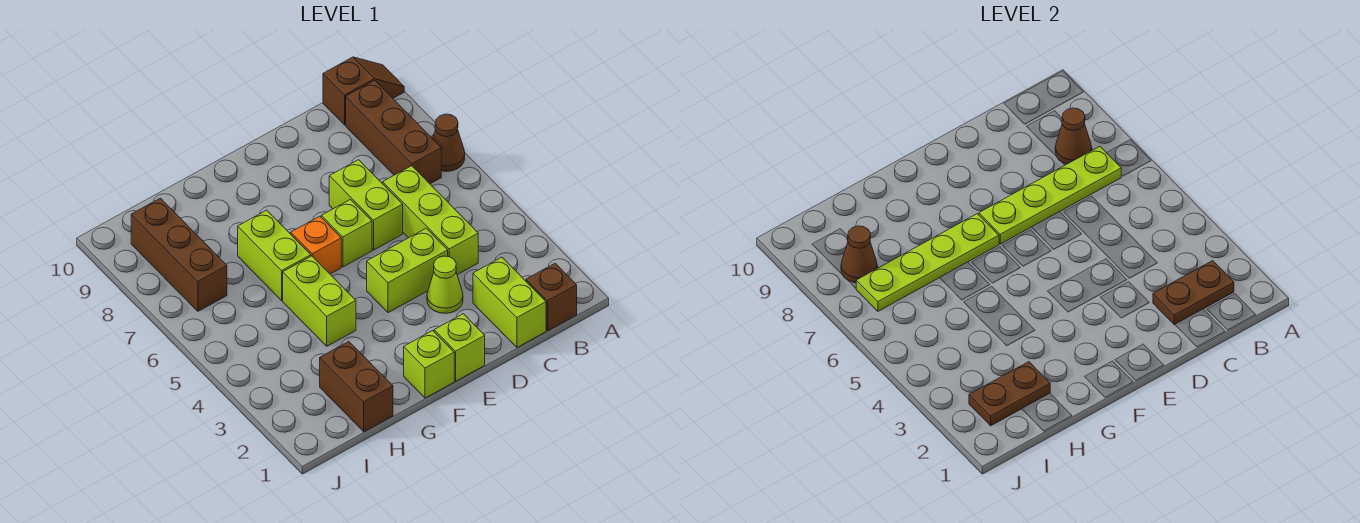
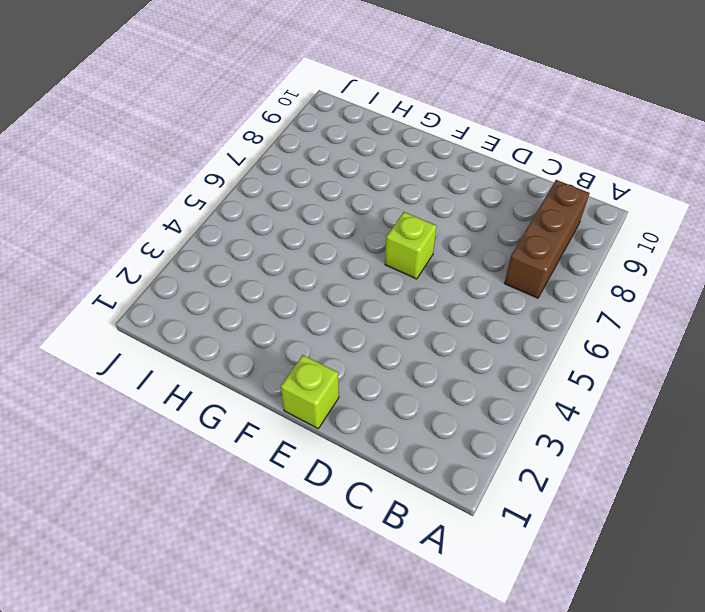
none -> brown 1x1 cone [433,114,465,172]
none -> brown 1x2 slope [323,57,404,125]
none -> brown 1x1 brick [526,263,577,331]

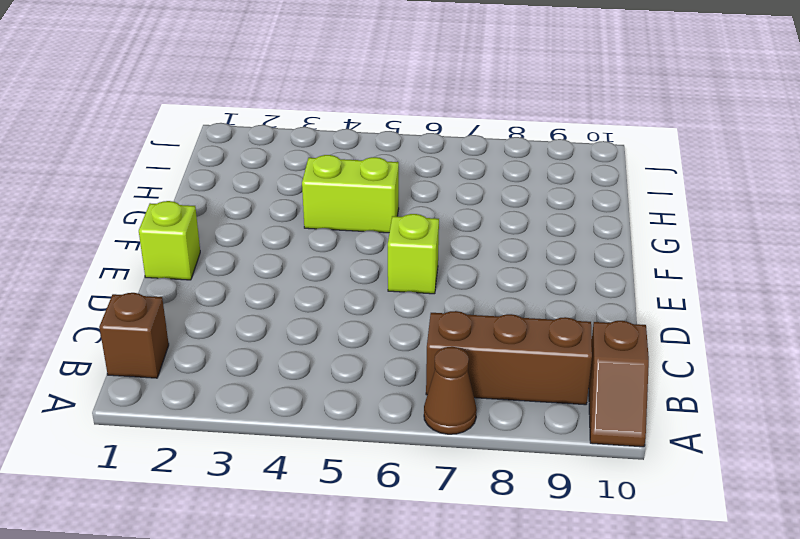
none -> lime 1x2 brick [473,257,546,347]
none -> lime 1x3 brick [383,166,478,275]
none -> lime 1x1 cone [427,256,463,313]

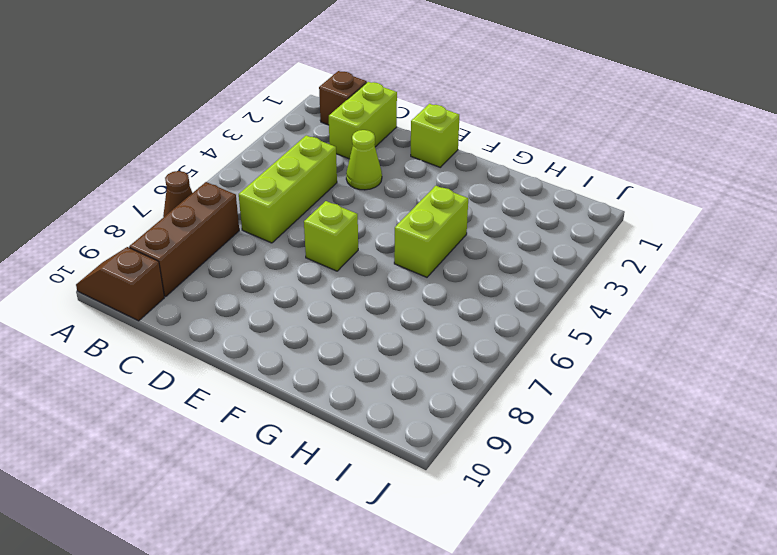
none -> lime 1x2 brick [367,228,448,313]
none -> lime 1x2 brick [329,160,403,250]
none -> lime 1x1 brick [404,331,454,398]

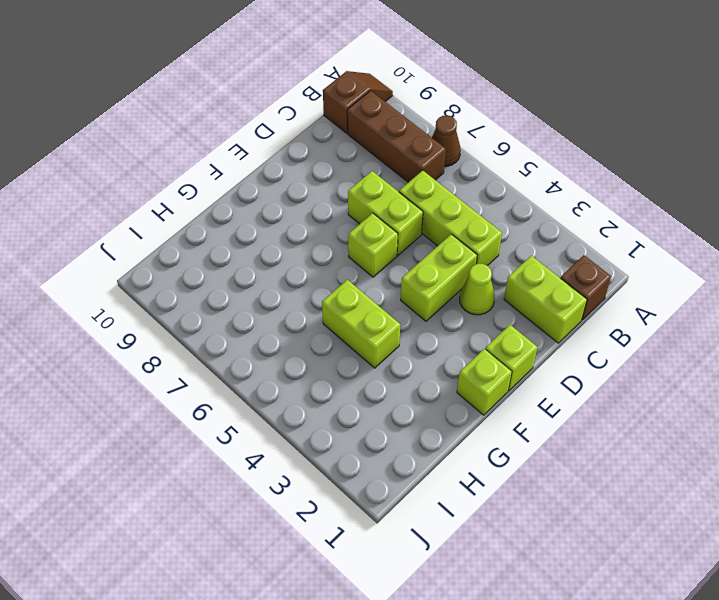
none -> orange 1x1 brick [291,216,341,274]
none -> lime 1x2 brick [238,210,311,300]
none -> brown 1x2 brick [320,342,393,432]

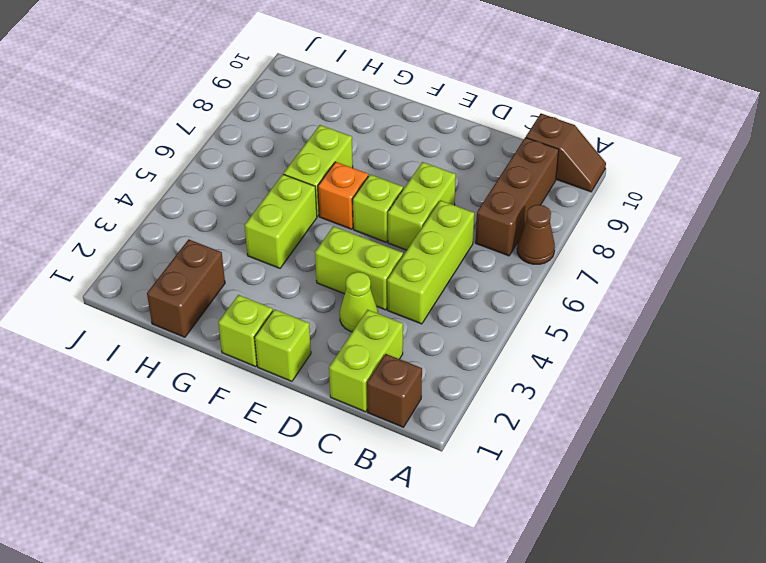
none -> brown 1x3 brick [131,198,227,311]
none -> brown 1x2 plate [1153,261,1234,325]
none -> lime 1x4 plate [979,146,1121,244]

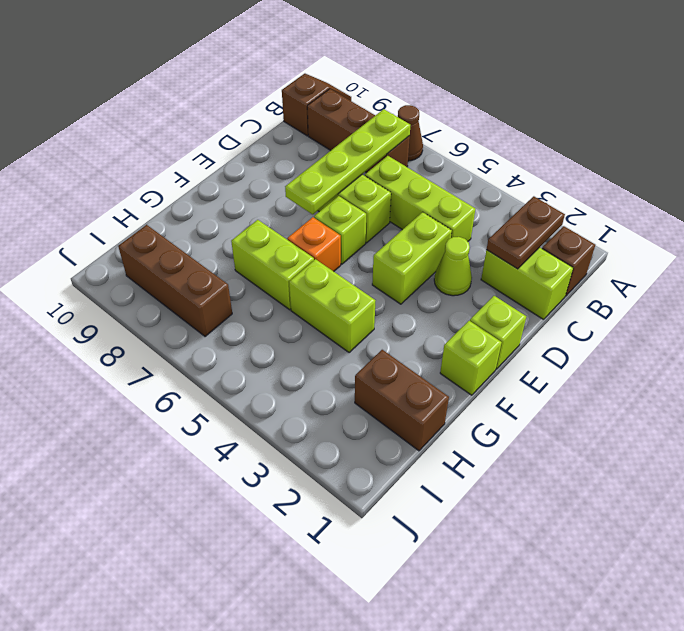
none -> brown 1x1 cone [1055,108,1092,164]
none -> lime 1x4 plate [856,214,999,311]
none -> brown 1x2 plate [969,362,1050,426]

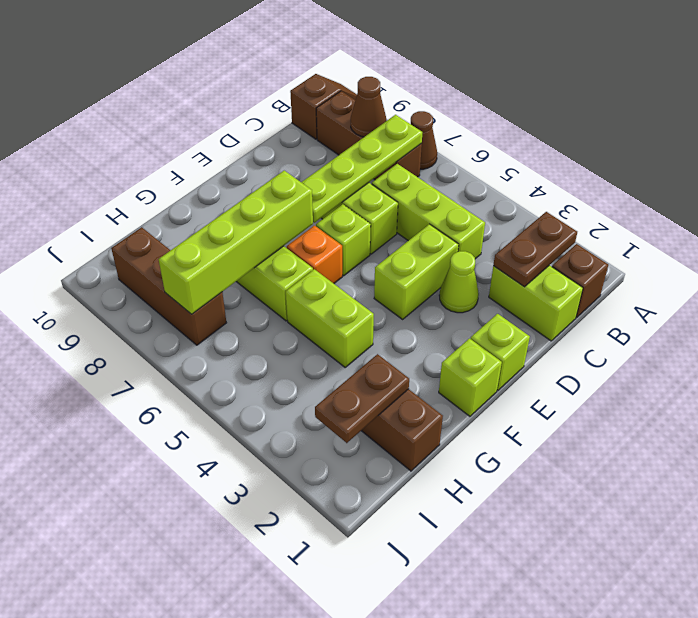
lime 1x4 brick [159,171,313,314] -> lime 1x4 plate [856,214,999,311]
none -> brown 1x1 cone [841,226,877,283]

